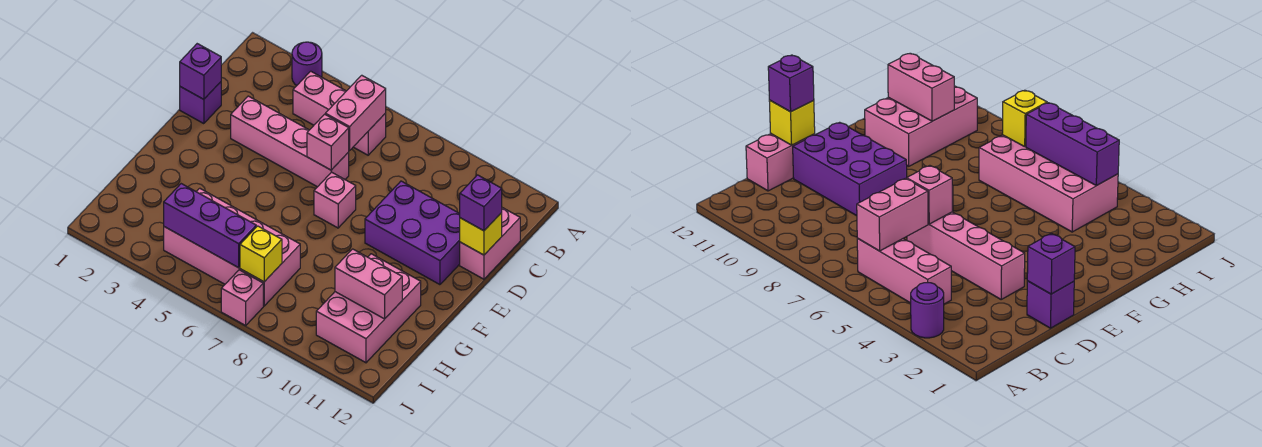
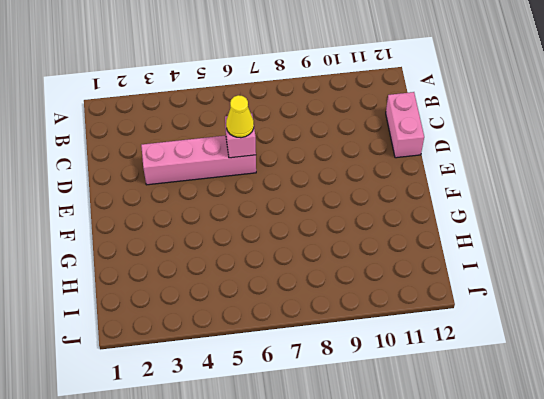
yellow 1x1 cone [226,95,254,138] -> none
none -> purple 1x1 round brick [292,42,322,86]
none -> pink 1x3 brick [293,71,386,155]
none -> purple 1x1 brick [180,82,221,124]

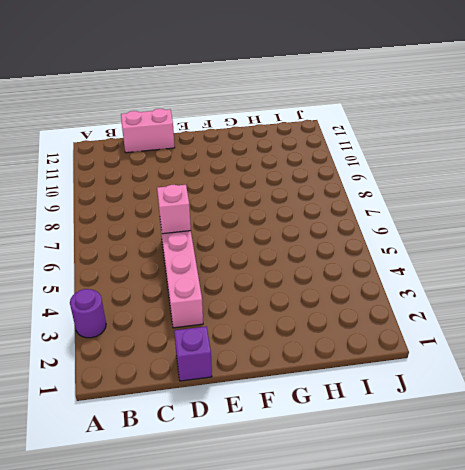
none -> pink 1x3 brick [293,71,386,155]
none -> purple 2x3 brick [365,181,460,285]
none -> pink 1x1 brick [314,172,356,228]

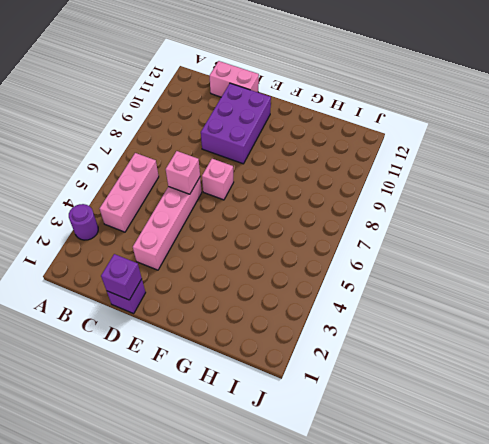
none -> pink 2x3 brick [316,254,421,363]
none -> pink 2x4 brick [164,188,300,306]
none -> pink 1x1 brick [221,270,263,325]

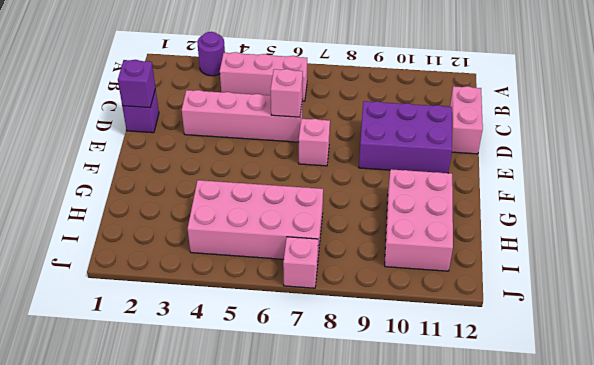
none -> pink 1x2 brick [325,75,386,150]
none -> yellow 1x1 brick [460,213,502,255]
none -> pink 1x2 brick [335,249,402,319]

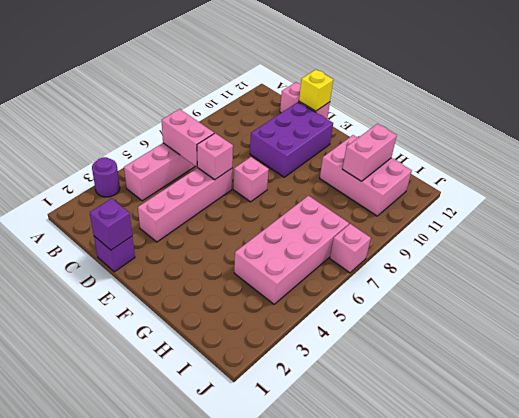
none -> purple 1x3 brick [164,184,256,268]
none -> yellow 1x1 brick [240,226,282,282]
none -> purple 1x1 brick [460,175,502,231]

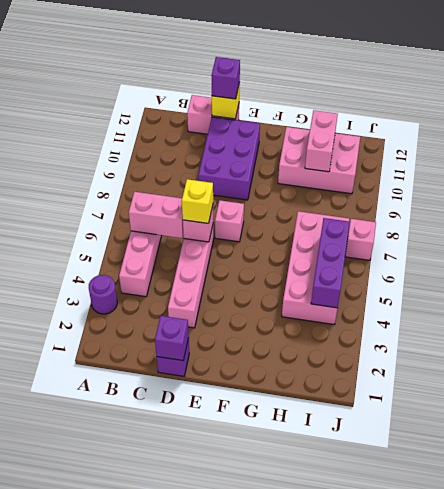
yellow 1x1 brick [182,179,213,223] -> yellow 1x1 brick moved to [240,226,282,282]

